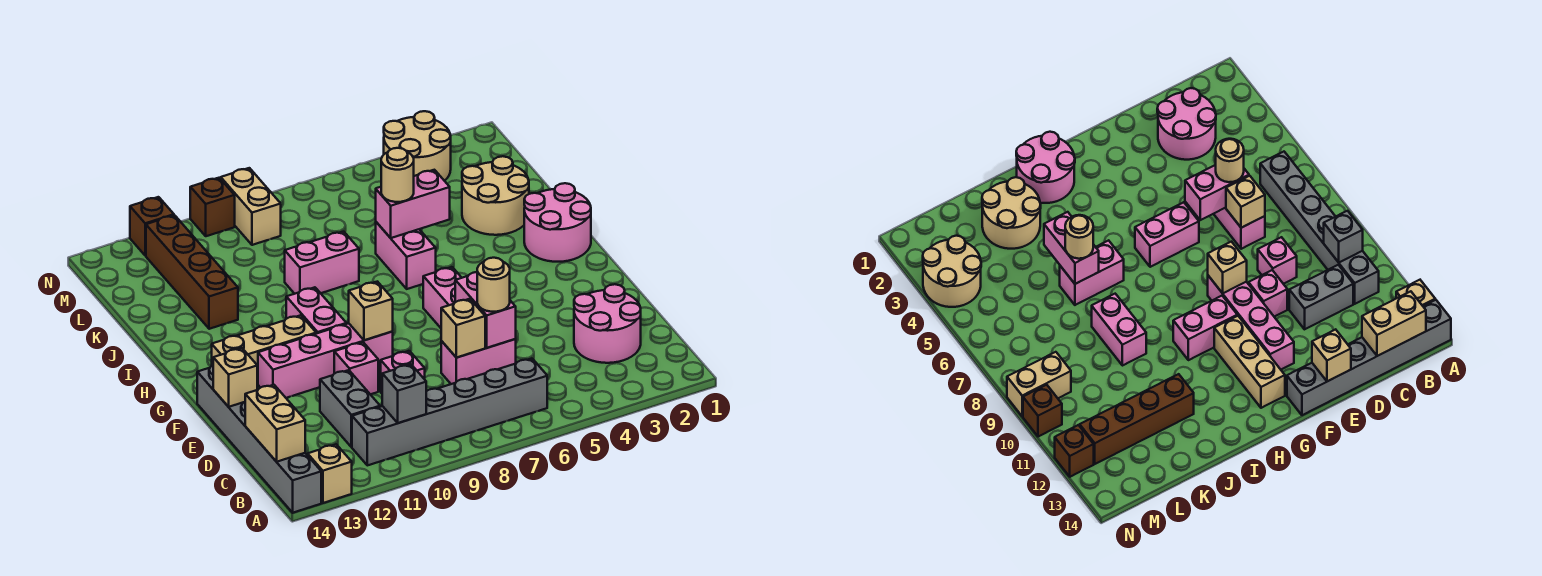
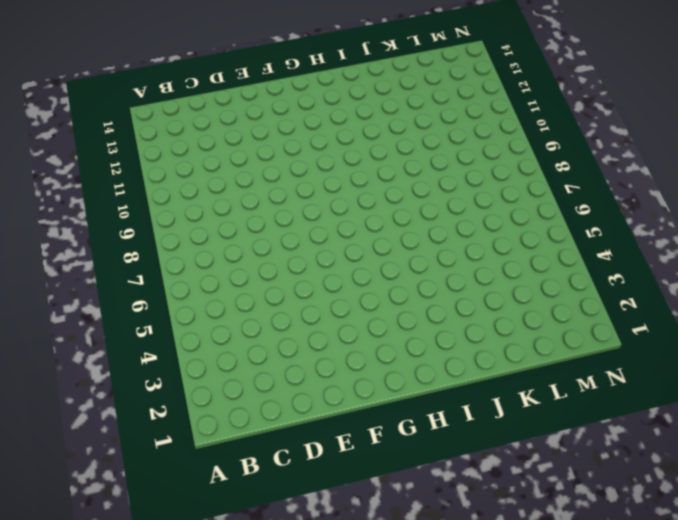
none -> tan 1x1 brick [308,444,352,503]
none -> grey 1x6 brick [197,366,321,513]
none -> grey 1x6 brick [352,359,547,465]
none -> pink 2x2 round brick [574,284,641,363]

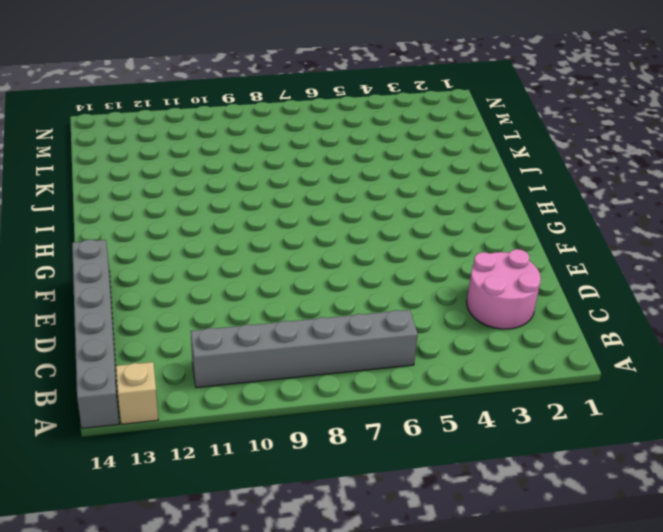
none -> grey 1x2 brick [320,370,380,447]
none -> pink 1x2 brick [441,339,516,384]
none -> pink 1x1 brick [381,351,425,393]
none -> pink 1x1 brick [334,342,378,394]

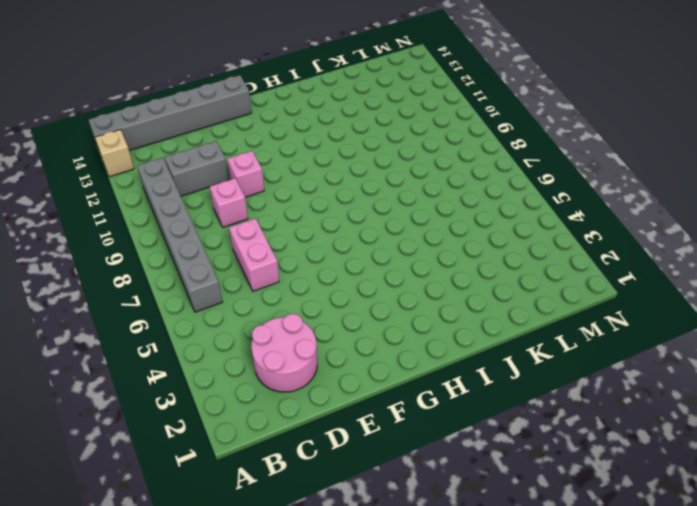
none -> pink 1x2 brick [423,267,462,328]
none -> pink 1x4 brick [258,323,393,398]
none -> pink 1x2 brick [286,287,346,334]
none -> tan 1x3 brick [212,315,316,384]

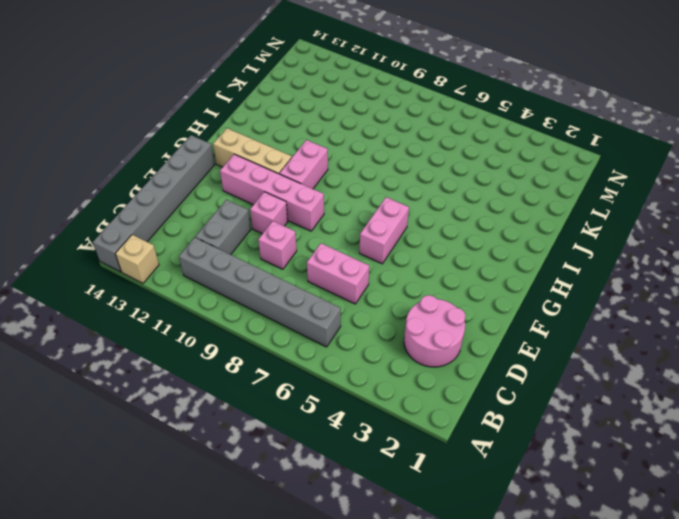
none -> pink 2x2 round brick [524,183,591,262]
none -> pink 1x2 brick [376,222,436,289]
none -> tan 2x2 round brick [462,156,529,235]
none -> pink 1x2 brick [285,231,359,294]

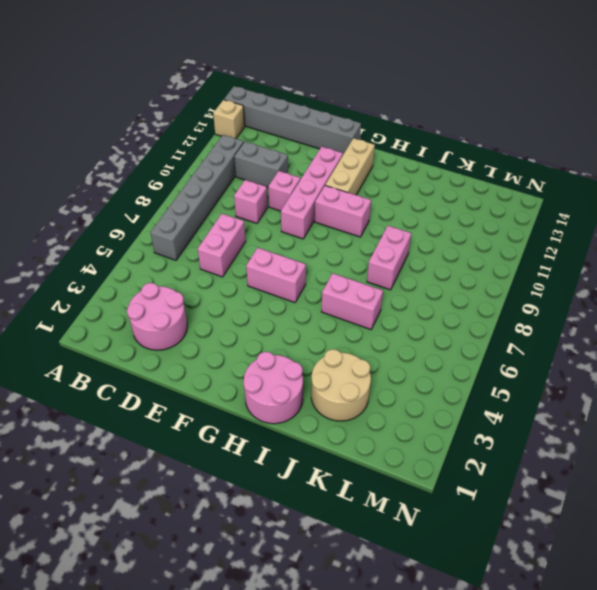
none -> brown 1x4 brick [146,215,238,329]
none -> tan 2x2 round brick [384,111,451,181]
none -> tan 1x2 brick [221,168,281,245]
none -> brown 1x1 brick [190,178,235,236]

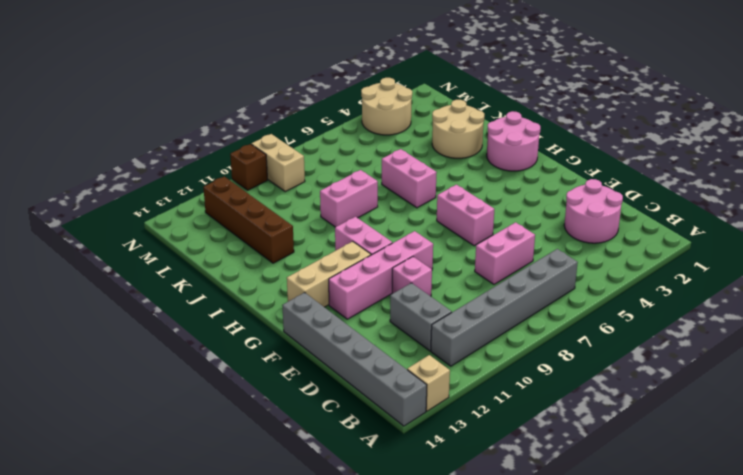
none -> pink 1x1 brick [381,351,425,393]
none -> brown 1x1 brick [130,197,174,256]
none -> grey 1x1 brick [382,364,426,423]
none -> tan 1x2 brick [245,385,305,462]

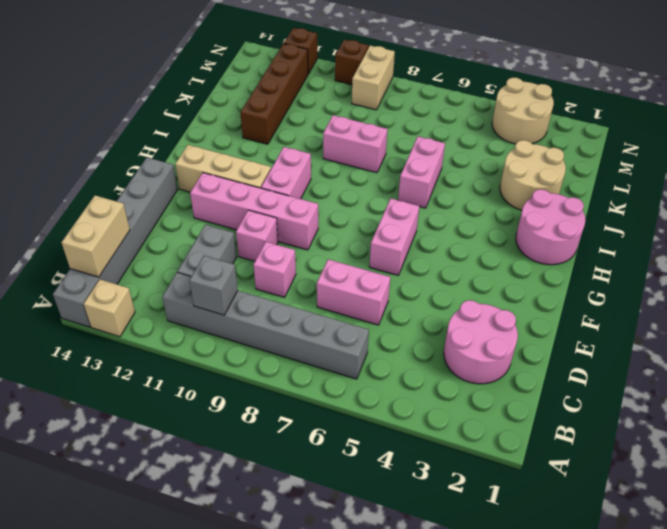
none -> pink 1x2 brick [455,272,516,348]
none -> tan 1x1 brick [441,299,485,358]
none -> tan 1x1 brick [213,348,257,407]
none -> tan 1x1 brick [349,282,393,340]

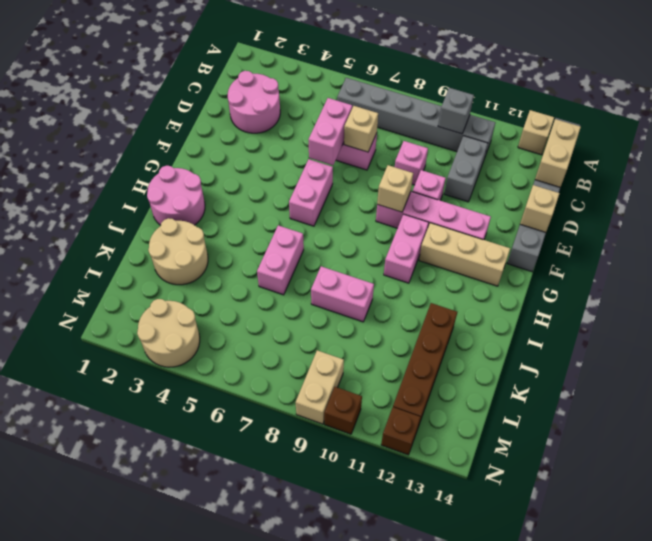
none -> pink 1x2 brick [376,170,450,238]
none -> tan 1x1 round brick [477,258,510,312]
none -> tan 1x1 round brick [381,148,414,202]

